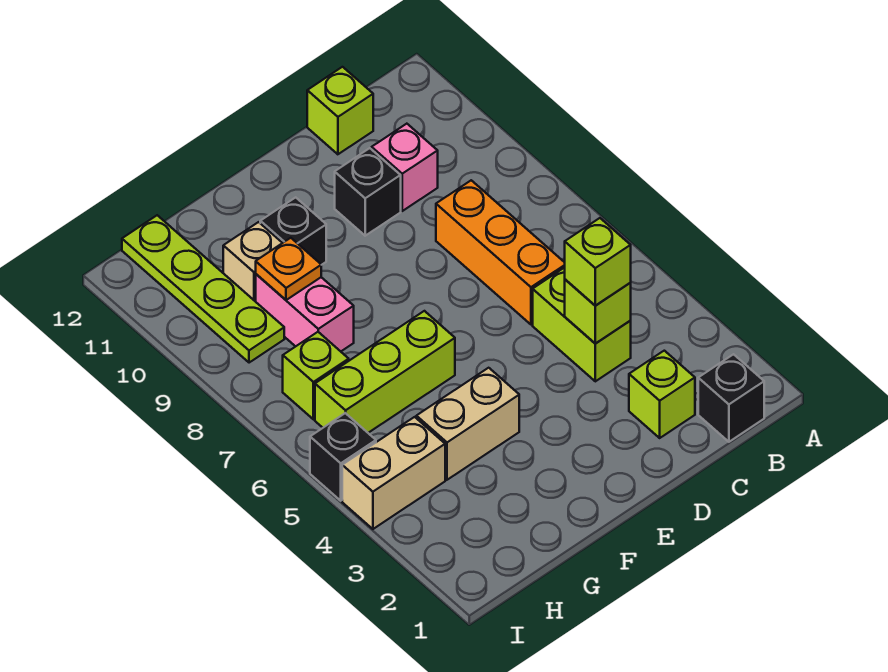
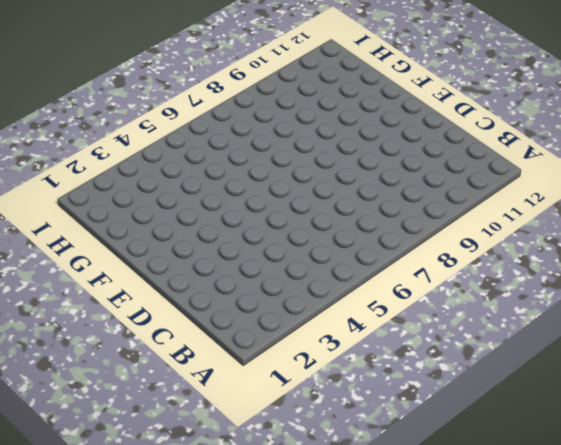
none -> black 1x1 brick [698,354,764,442]
none -> lime 1x1 brick [629,351,695,438]
none -> lime 1x2 brick [533,267,631,381]

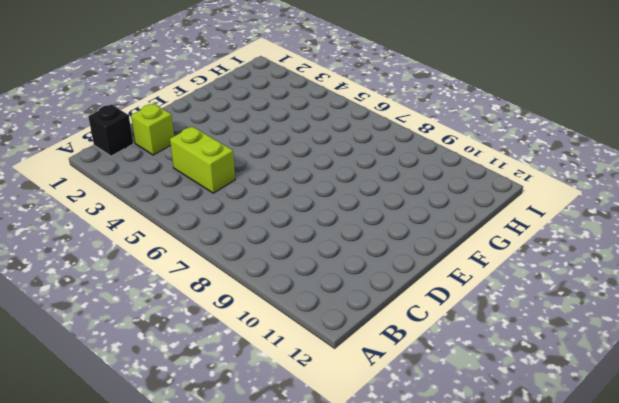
none -> orange 1x3 brick [436,180,565,325]
none -> pink 1x1 brick [372,124,438,211]
none -> lime 1x1 brick [307,67,373,154]

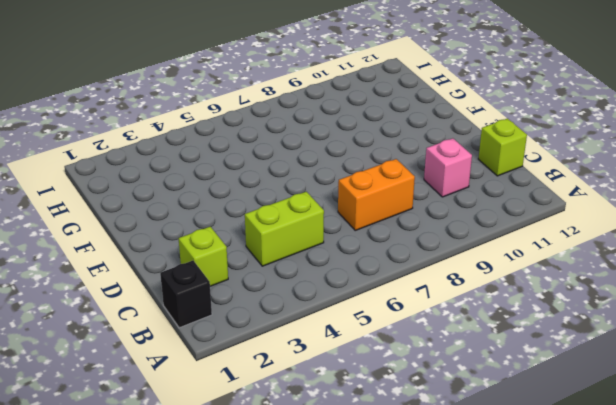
orange 1x2 brick [338,159,415,230] -> orange 1x3 brick [436,180,565,325]
none -> black 1x1 brick [335,148,401,236]
none -> tan 1x2 brick [416,368,519,480]
none -> lime 1x3 brick [315,311,455,433]

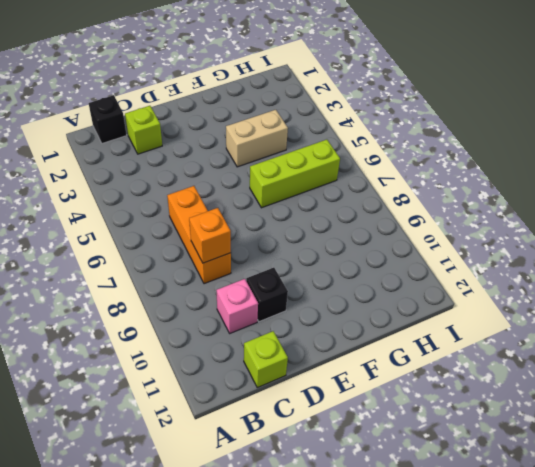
orange 1x1 brick [189,208,231,263] -> none
none -> lime 1x2 brick [533,267,631,381]
none -> black 1x1 brick [260,197,326,265]
none -> pink 1x2 brick [256,274,354,351]

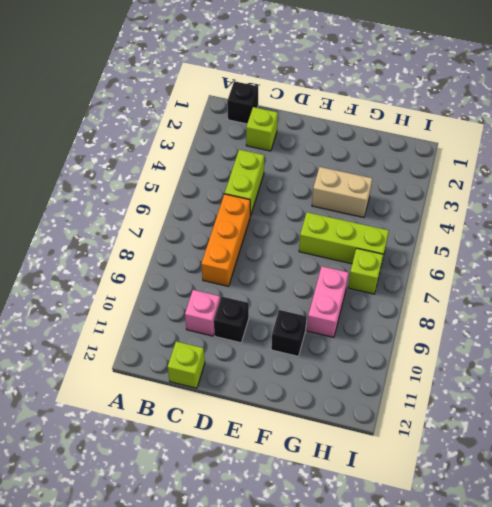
none -> tan 1x1 brick [223,222,282,302]
none -> tan 1x2 brick [342,417,445,529]
none -> lime 1x4 plate [122,215,284,363]

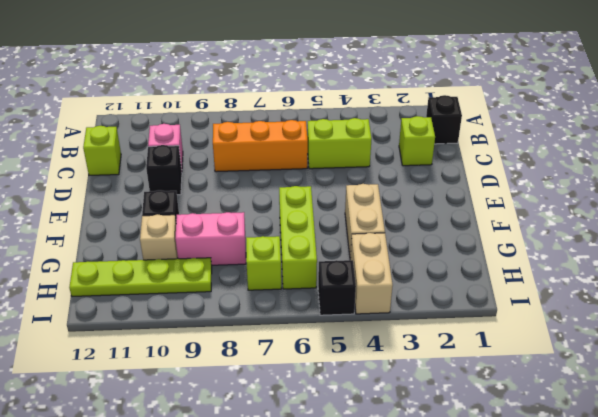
none -> lime 1x1 brick [565,279,631,344]
none -> orange 1x1 plate [256,238,321,300]
none -> lime 1x1 brick [565,218,631,305]

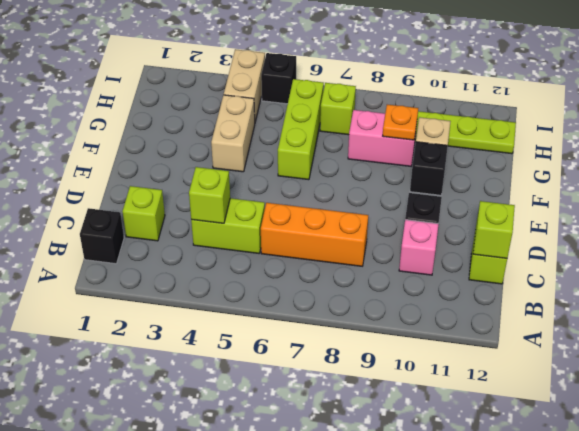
lime 1x1 brick [473,201,515,258] -> lime 1x1 brick moved to [565,218,631,305]

